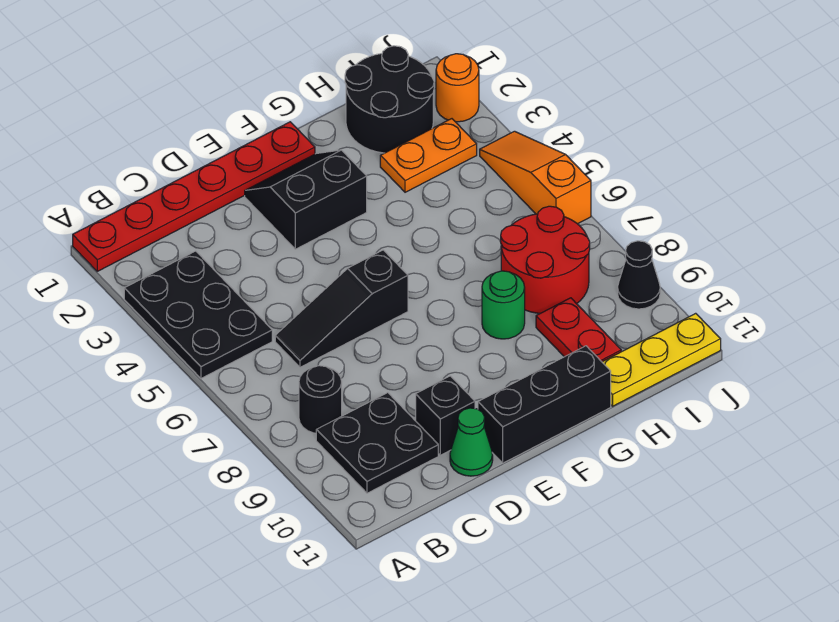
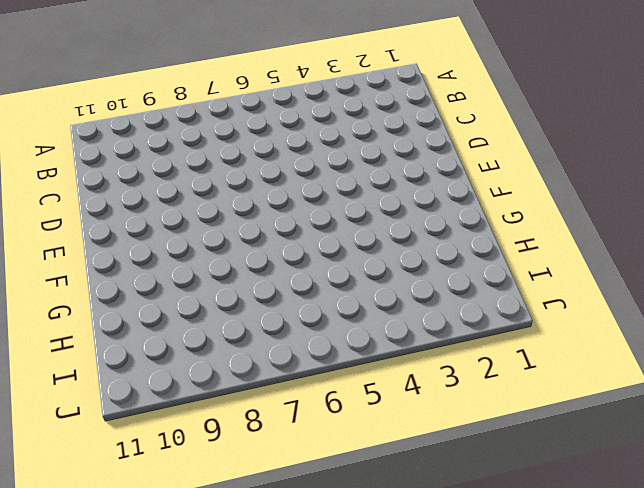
none -> red 1x6 plate [73,122,315,271]
none -> black 2x3 plate [124,251,272,378]
none -> black 1x1 round brick [299,366,342,433]

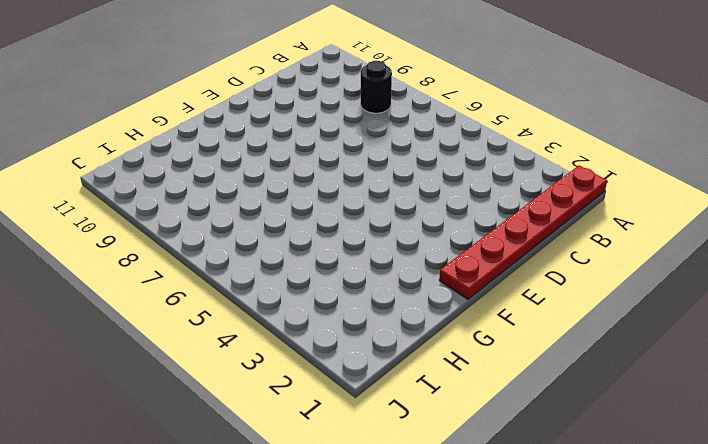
none -> black 2x3 plate [124,251,272,378]
none -> black 2x2 plate [316,393,438,493]
none -> black 1x3 slope [275,250,408,367]

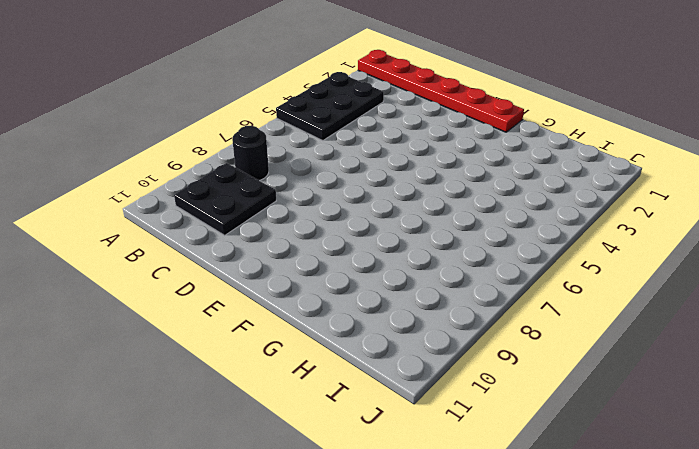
none -> black 1x3 slope [275,250,408,367]
none -> black 1x1 brick [416,376,475,455]
none -> green 1x1 cone [450,408,493,476]

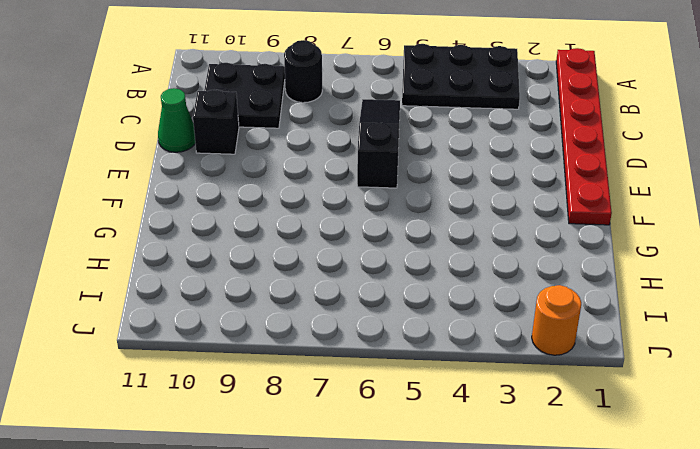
none -> black 2x2 slope [245,150,367,249]
none -> black 1x3 brick [478,346,611,463]
none -> green 1x1 round brick [482,271,525,339]

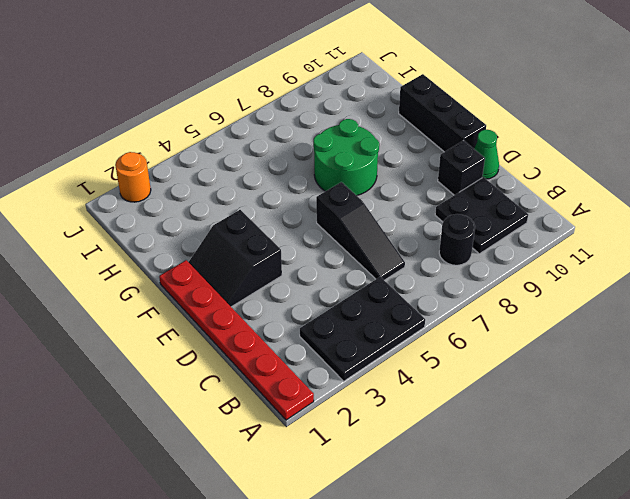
green 2x2 round brick [313,119,379,196] -> green 1x1 round brick [482,271,525,339]
none -> black 2x2 round brick [345,46,434,153]
none -> orange 1x2 plate [380,119,477,192]
none -> red 2x2 round brick [501,206,590,313]

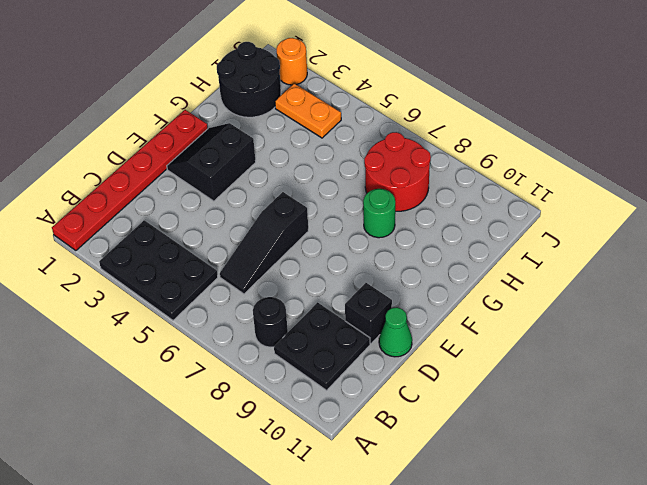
orange 1x2 plate [275,83,341,138] -> orange 1x2 plate turned to [380,119,477,192]
none -> black 1x3 brick [478,346,611,463]
none -> red 1x2 plate [536,298,621,362]
none -> yellow 1x3 plate [602,313,721,406]

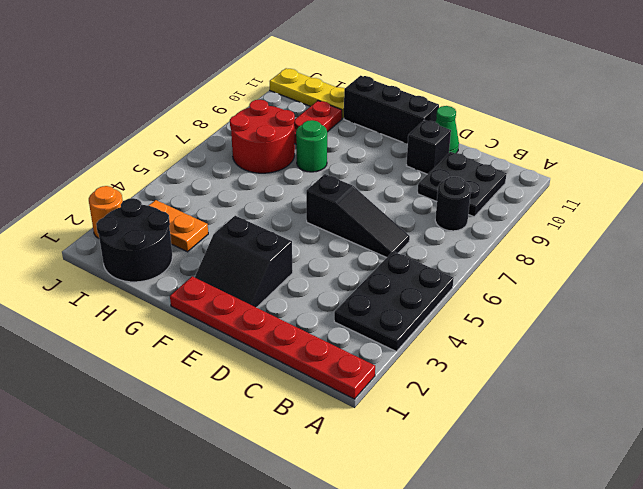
none -> orange 1x3 slope [480,131,591,224]
none -> black 1x1 cone [618,241,660,309]

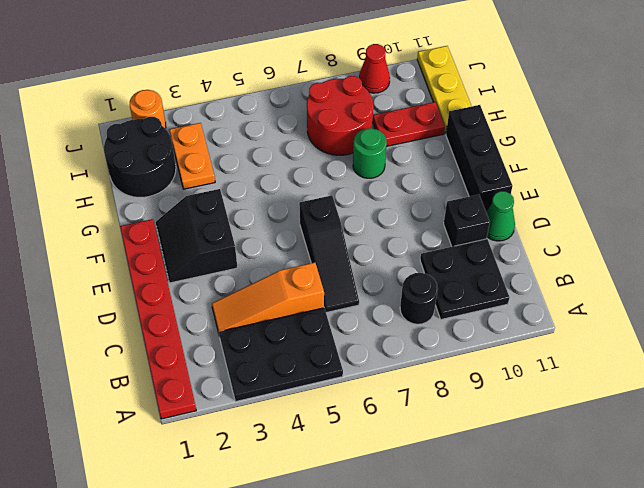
orange 1x3 slope [212,263,324,333] -> orange 1x3 slope moved to [480,131,591,224]
red 1x1 cone [359,44,390,93] -> black 1x1 cone [618,241,660,309]

